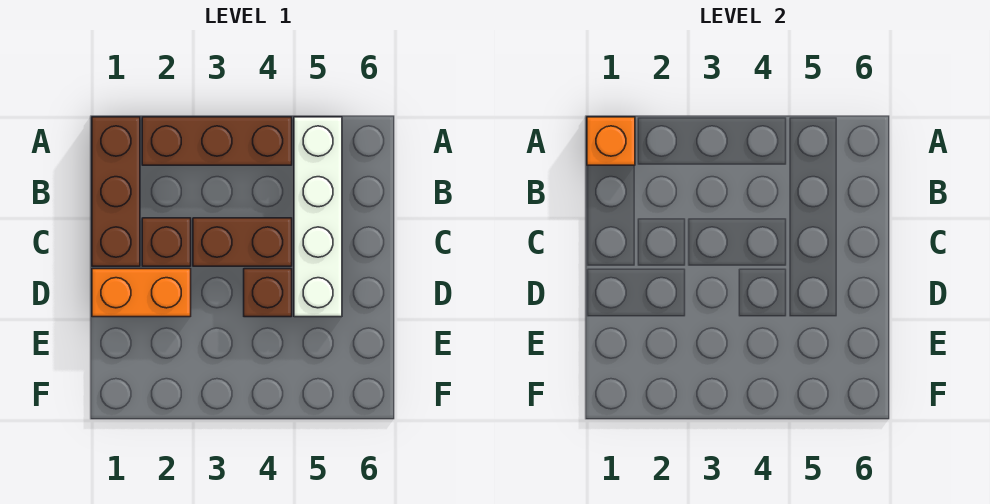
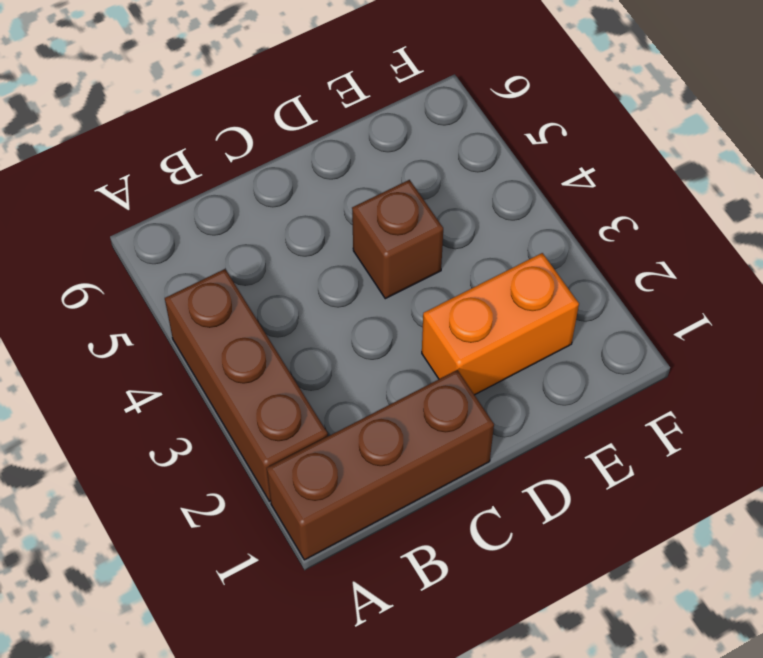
orange 1x2 brick [422,253,579,395] -> orange 1x2 brick turned to [92,269,191,317]
none -> white 1x4 brick [294,117,342,317]
none -> brown 1x1 brick [142,218,191,266]

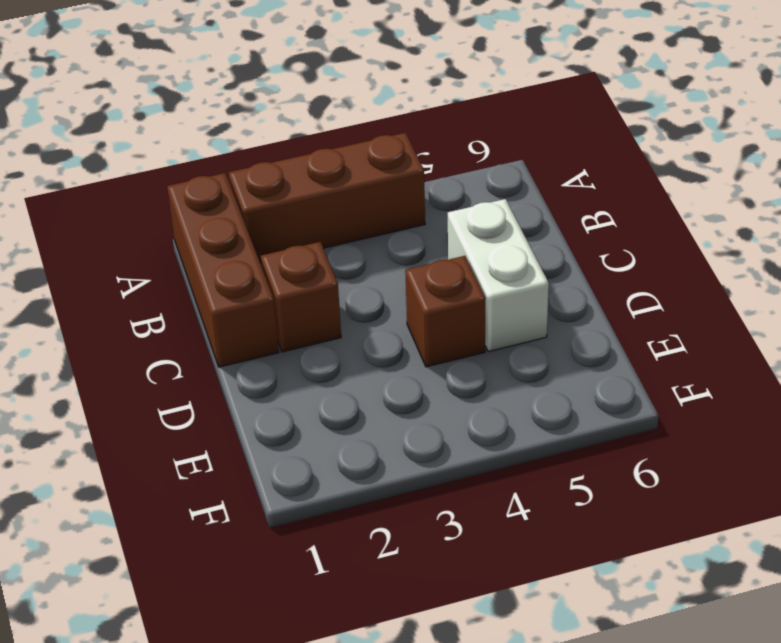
white 1x2 brick [448,199,549,352] -> white 1x4 brick [294,117,342,317]
none -> brown 1x2 brick [193,218,292,266]
none -> orange 1x2 brick [92,269,191,317]

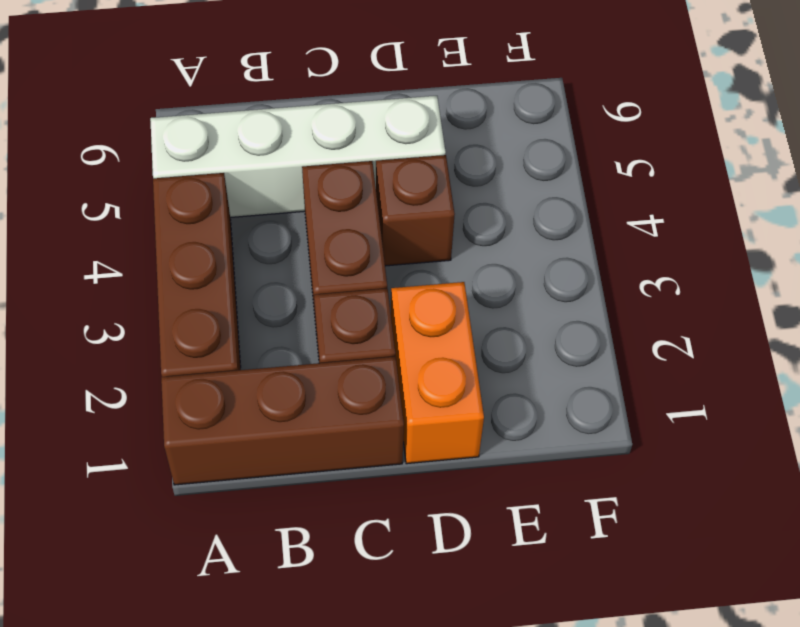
none -> orange 1x1 brick [587,117,635,165]

